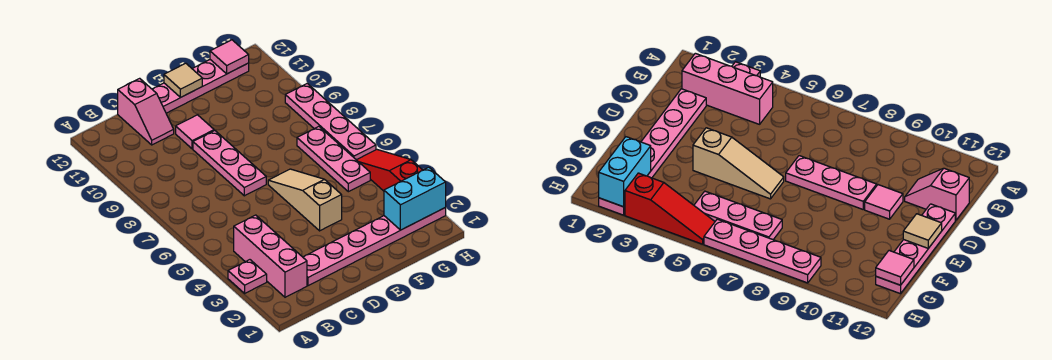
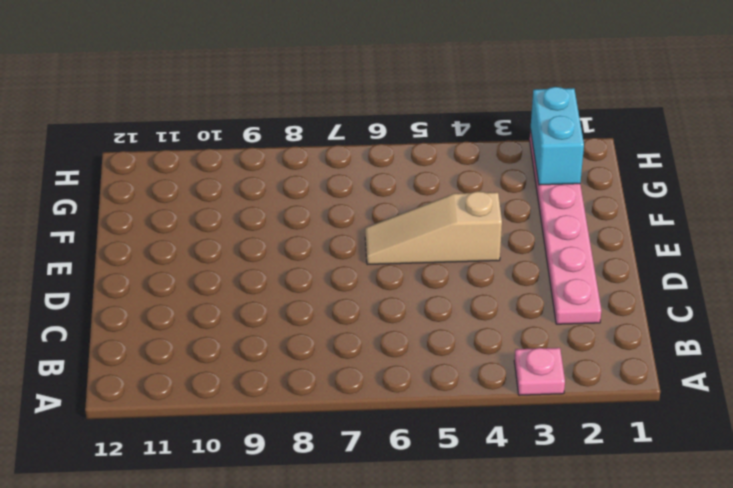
none -> pink 1x3 brick [234,215,307,297]
none -> pink 1x2 slope [118,78,174,145]
none -> pink 1x3 plate [193,131,266,196]

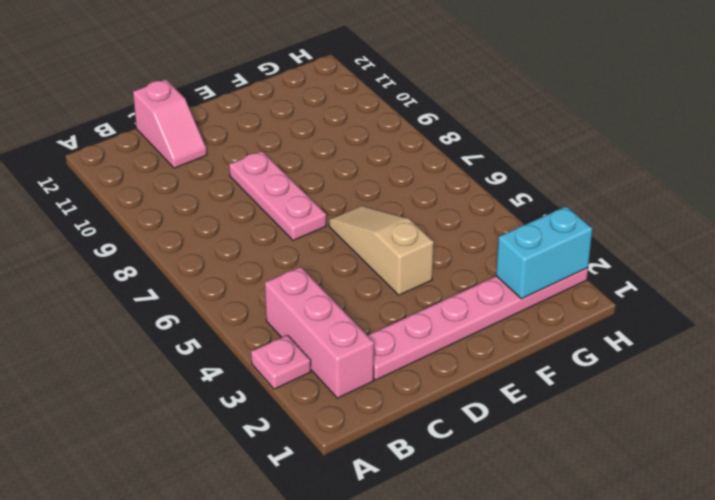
none -> pink 1x1 tile [176,115,214,149]
none -> pink 1x4 plate [152,60,249,113]
none -> pink 1x3 plate [297,127,370,192]

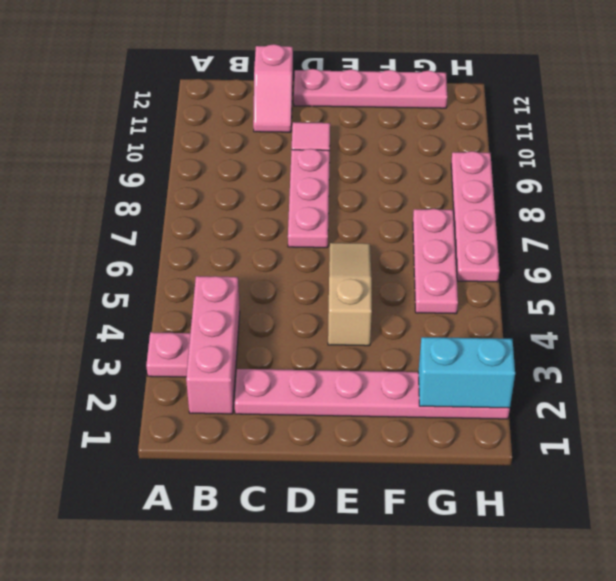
none -> red 1x3 slope [357,150,422,191]
none -> tan 1x1 tile [164,63,202,98]
none -> pink 1x1 tile [210,40,249,74]

